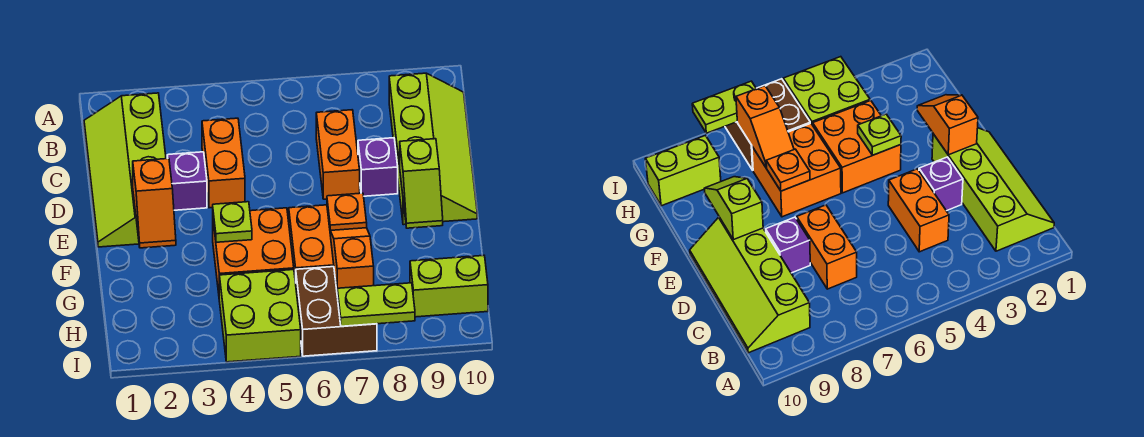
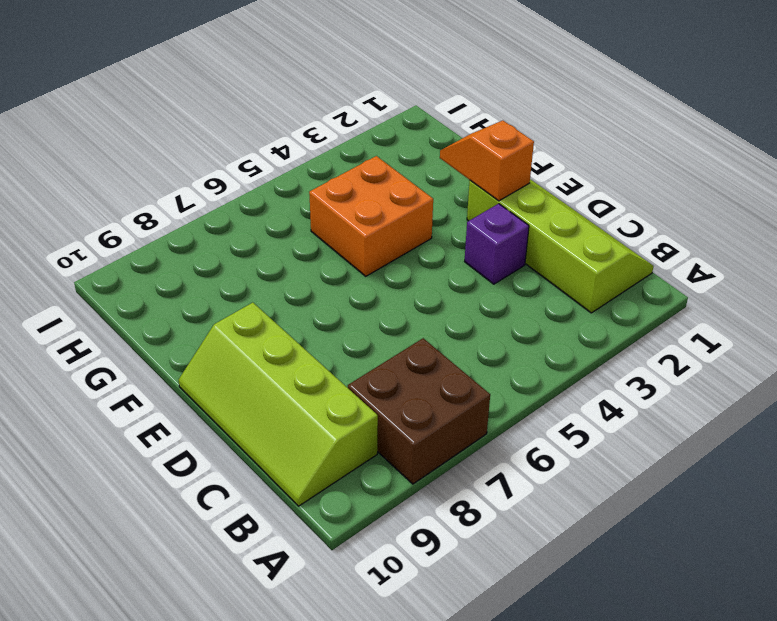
brown 2x2 brick [348,338,490,484] -> brown 2x2 brick moved to [296,267,377,356]
none -> orange 1x2 brick [202,118,245,208]
none -> orange 1x2 brick [316,110,360,199]
none -> purple 1x1 brick [358,138,398,196]

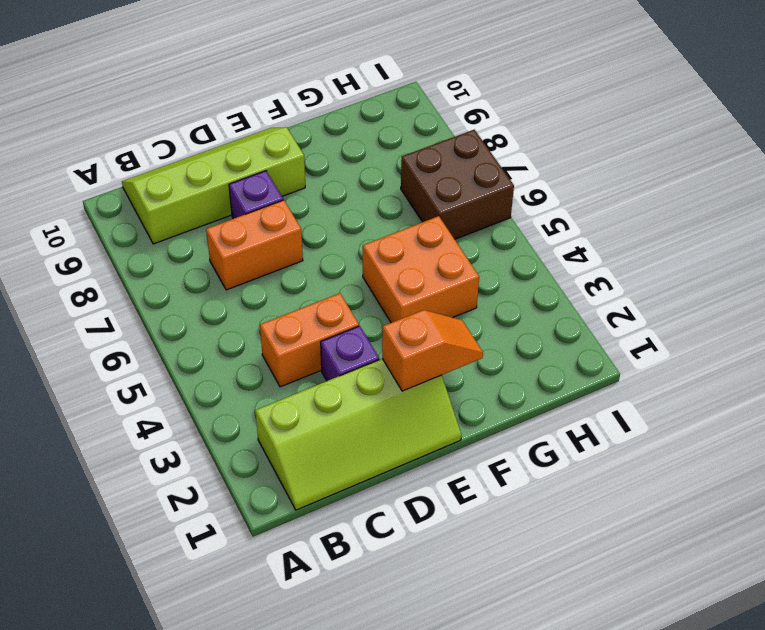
none -> orange 2x2 brick [289,205,334,283]
none -> lime 2x2 brick [219,270,301,362]
none -> lime 1x2 brick [410,255,488,317]

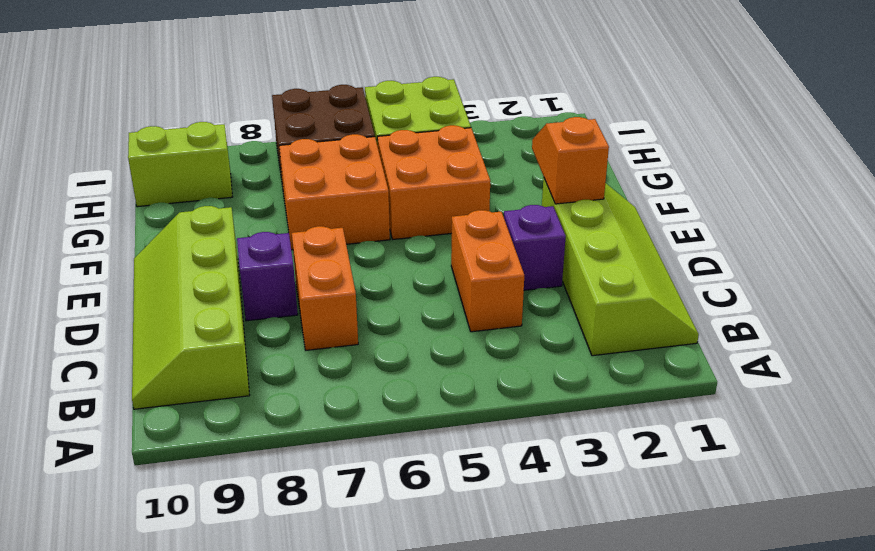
none -> lime 1x2 slope [400,139,443,228]
none -> lime 1x1 plate [213,202,252,242]
none -> orange 1x1 plate [327,193,367,231]

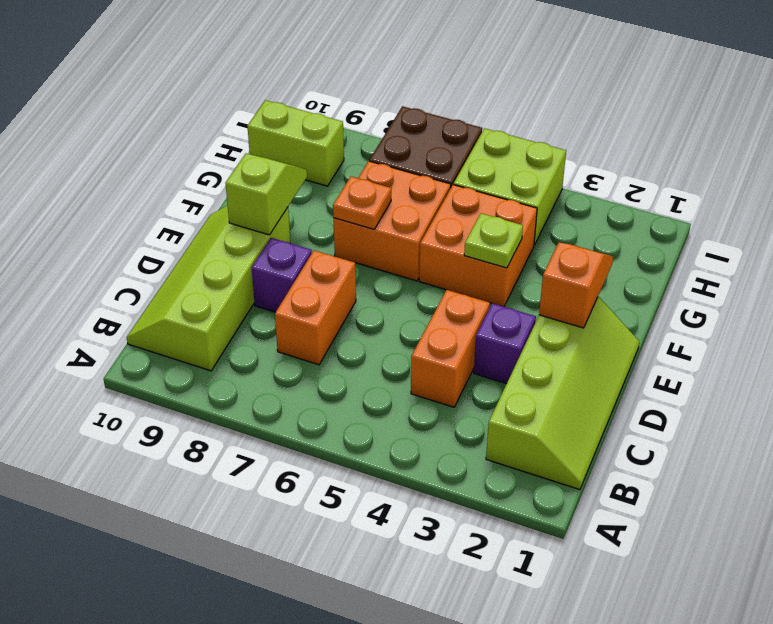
none -> orange 1x2 slope [330,228,374,289]
none -> lime 1x2 plate [337,283,415,326]

